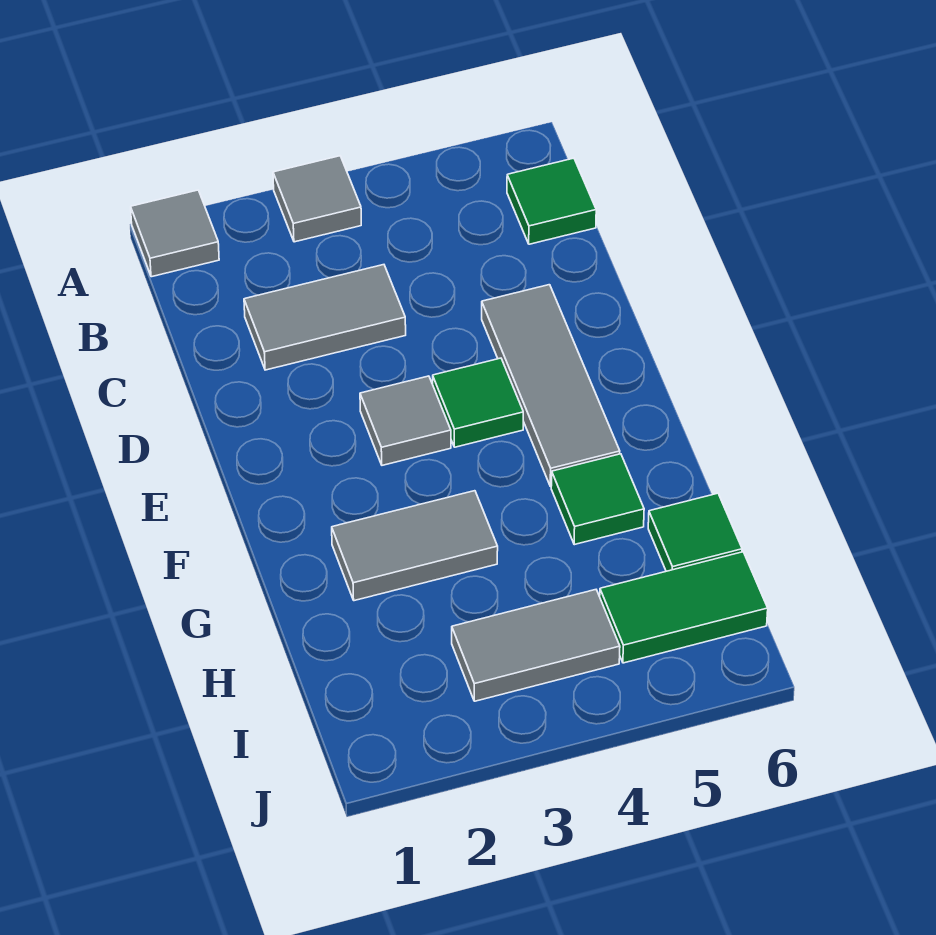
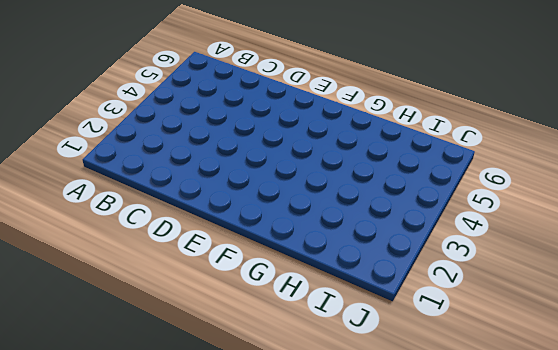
none -> grey 1x1 tile [131,190,219,277]
none -> grey 1x1 tile [273,156,361,242]
none -> green 1x1 tile [507,158,596,244]

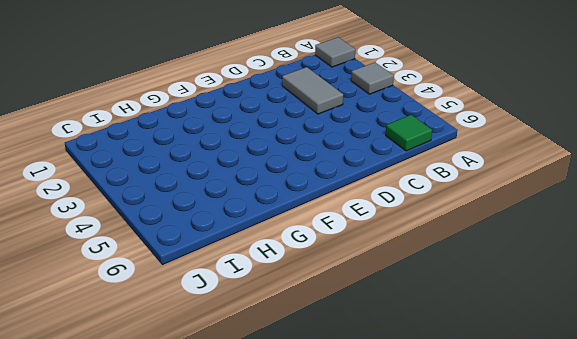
none -> grey 1x3 tile [482,285,620,486]
none -> grey 1x1 tile [360,376,451,465]
none -> green 1x1 tile [433,358,523,447]

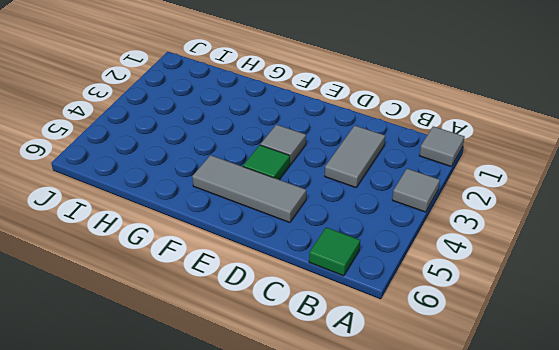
none -> grey 1x2 tile [332,491,498,601]
none -> green 1x1 tile [551,454,644,545]
none -> green 1x1 tile [648,493,742,571]

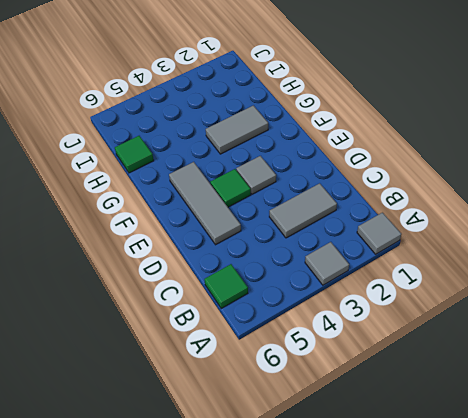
none -> green 1x1 tile [551,454,644,545]
none -> grey 1x2 tile [452,590,620,701]
none -> green 1x2 tile [600,552,768,663]

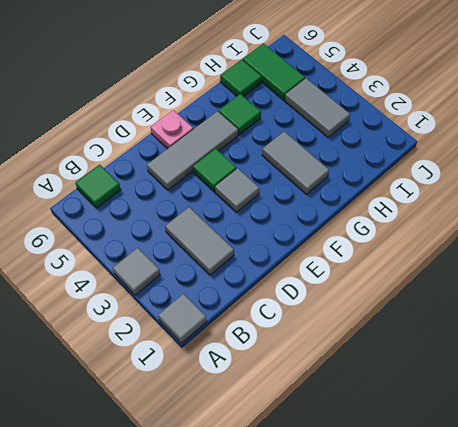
pink 1x1 plate [151,110,193,149] -> none

